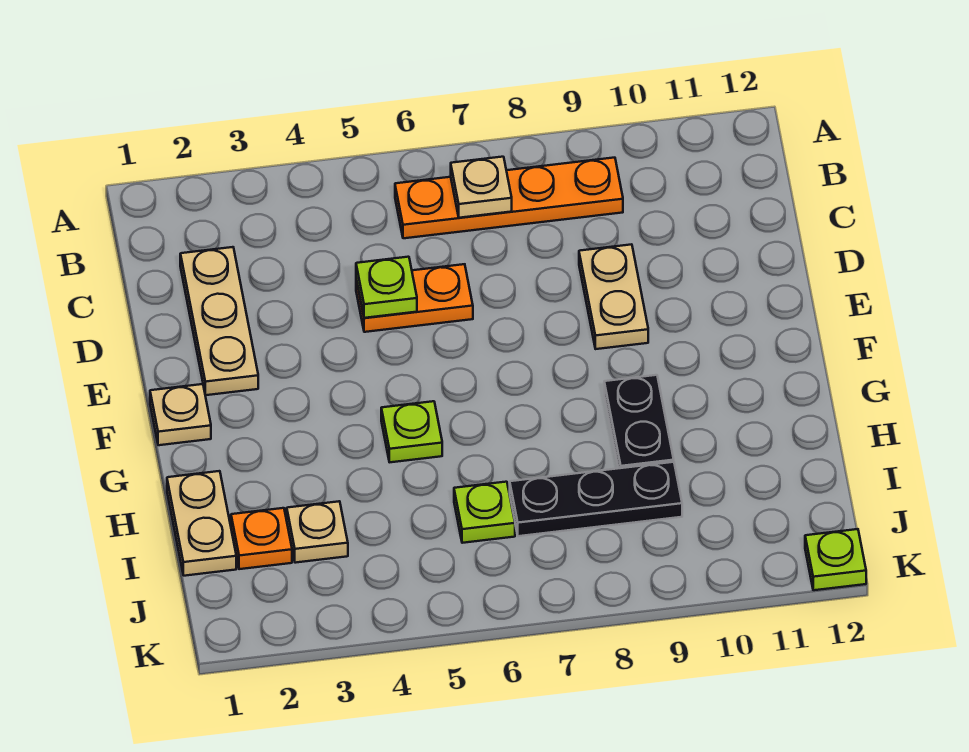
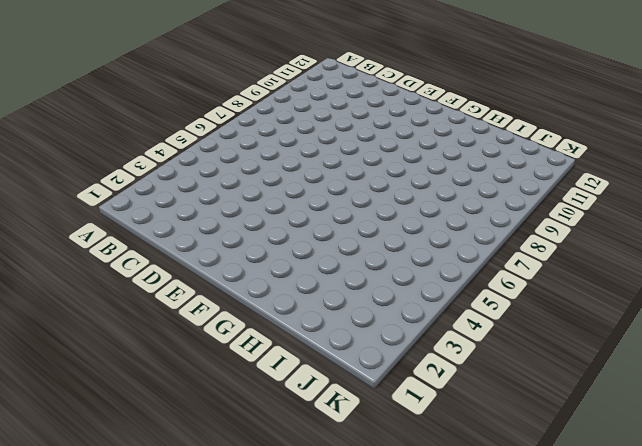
none -> orange 1x4 plate [395,158,623,238]
none -> tan 1x3 plate [180,247,258,395]
none -> orange 1x2 plate [356,264,473,332]

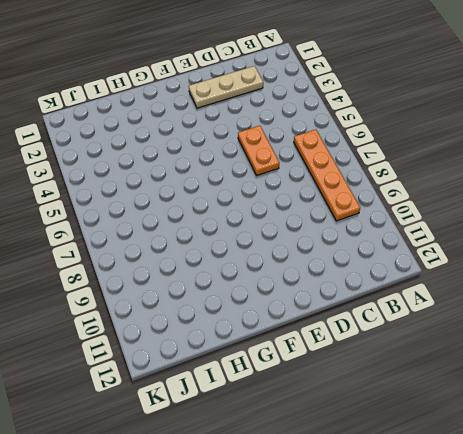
none -> tan 1x2 plate [579,244,648,349]
none -> tan 1x1 plate [150,384,211,445]
none -> lime 1x1 plate [381,401,442,462]

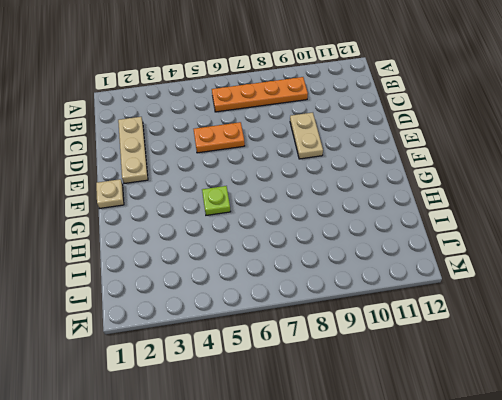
none -> black 1x2 plate [604,375,674,468]
none -> tan 1x2 plate [167,471,236,576]
none -> orange 1x1 plate [231,508,292,569]

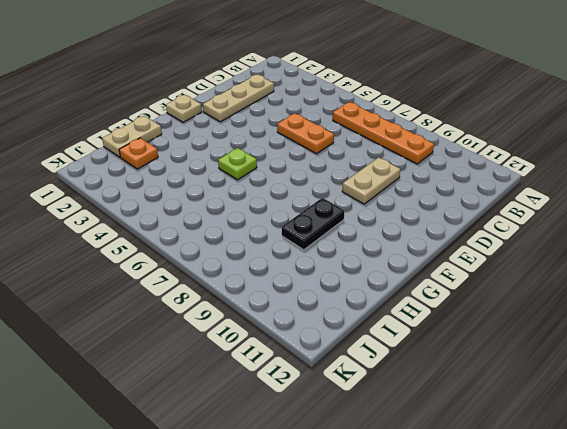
none -> tan 1x1 plate [287,501,348,563]
none -> lime 1x1 plate [454,482,515,543]
none -> black 1x3 plate [510,462,682,536]

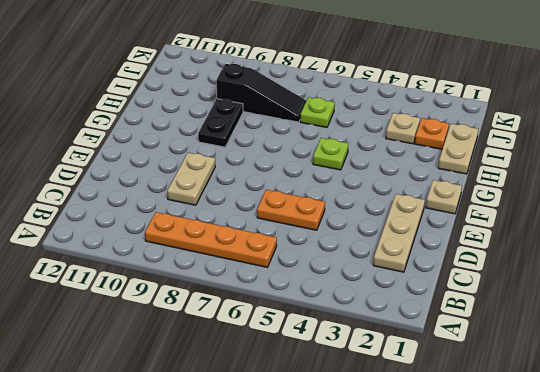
black 1x3 slope [217,64,306,122] -> black 1x3 plate [510,462,682,536]
none -> lime 1x1 plate [805,529,866,590]
none -> tan 1x1 plate [451,157,512,218]
none -> lime 1x1 plate [356,257,417,318]

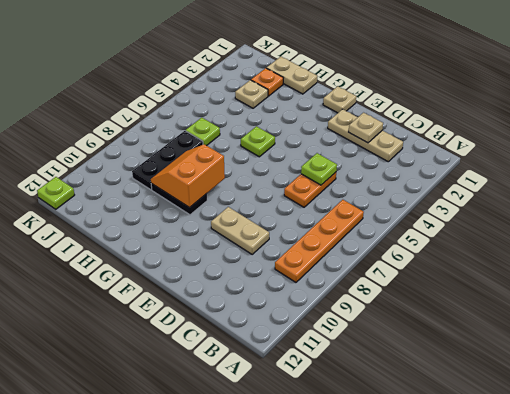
tan 1x1 plate [349,113,383,143] -> tan 1x1 plate moved to [451,157,512,218]
orange 2x2 slope [151,144,225,208] -> none

